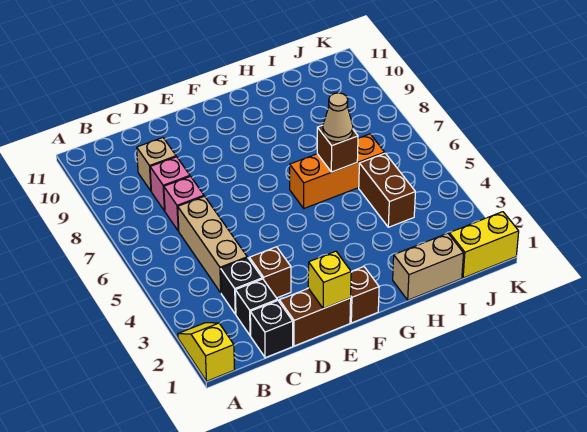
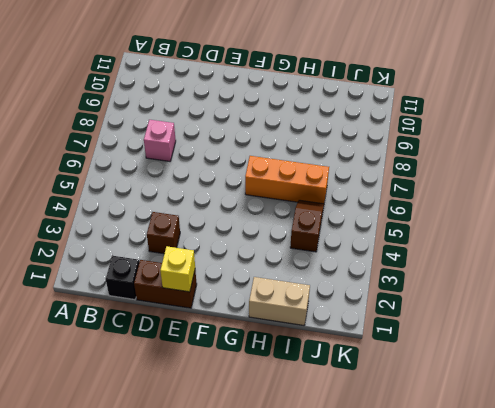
brown 1x2 slope [290,200,324,252] -> brown 1x2 brick [359,153,415,227]
none -> yellow 1x2 slope [178,323,235,381]
none -> black 1x1 brick [235,279,277,336]
none -> black 1x1 brick [221,258,262,314]

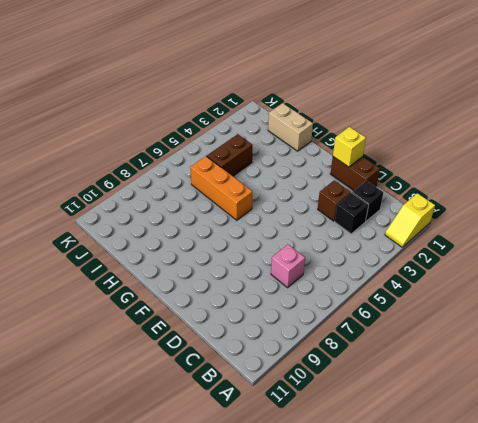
none -> black 1x1 brick [250,300,293,358]
none -> tan 1x3 brick [178,196,247,293]
none -> pink 1x1 brick [150,157,190,211]

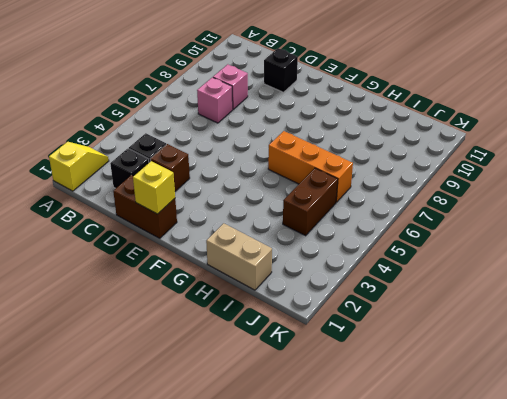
black 1x1 brick [264,48,298,92] -> black 1x1 brick moved to [250,300,293,358]
none -> tan 1x3 brick [178,196,247,293]
none -> tan 1x1 brick [137,138,176,191]
none -> brown 1x1 brick [350,267,379,323]

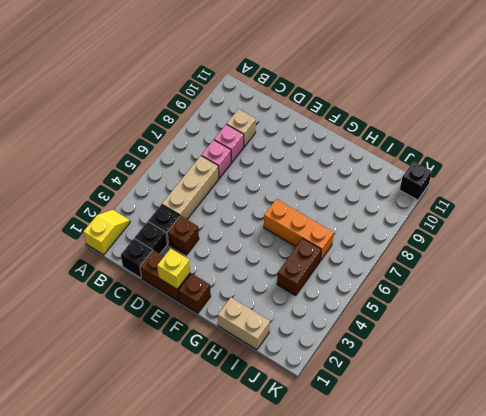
black 1x1 brick [400,161,432,200] -> none
none -> yellow 1x2 brick [449,212,519,278]
none -> brown 1x1 brick [317,125,358,172]
none -> tan 1x1 cone [323,93,353,142]

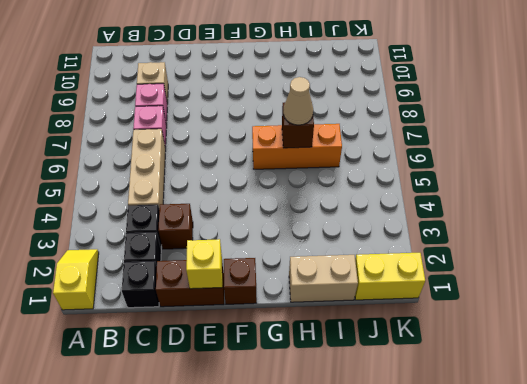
none -> brown 1x2 brick [359,153,415,227]

